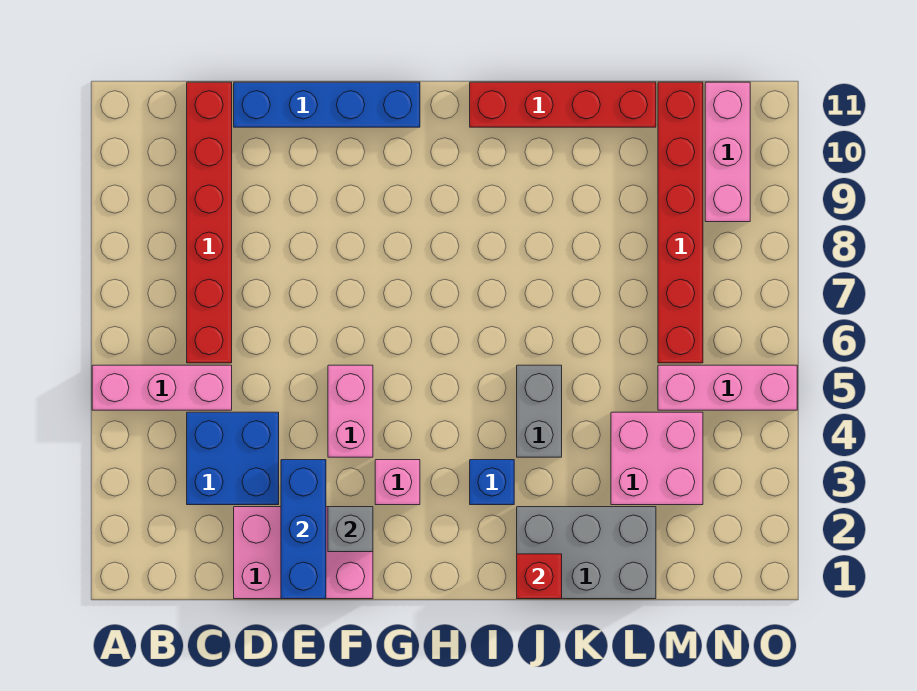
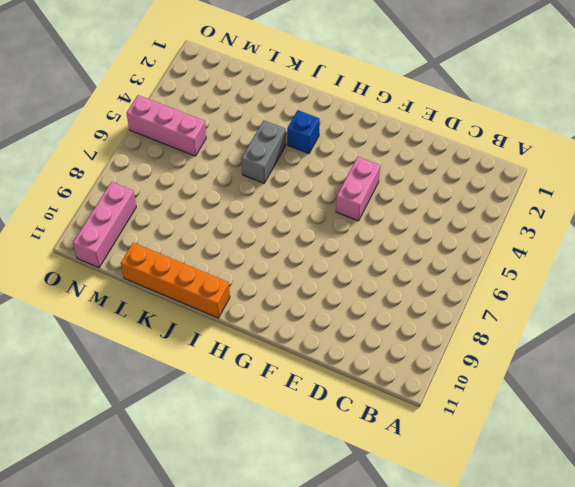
orange 1x4 brick [121,243,230,318] -> red 1x4 brick [470,82,656,127]
none -> pink 1x3 brick [92,365,232,410]
none -> blue 2x2 brick [187,412,279,505]
none -> red 1x6 brick [187,82,232,363]

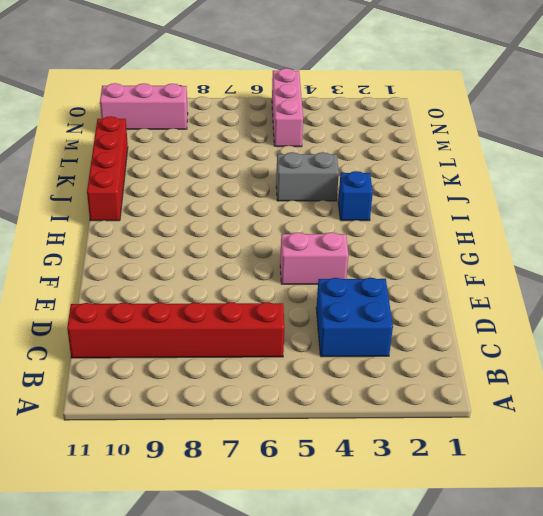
none -> pink 1x3 brick [92,365,232,410]
none -> pink 2x3 brick [234,507,373,599]
none -> blue 1x4 brick [234,82,420,127]

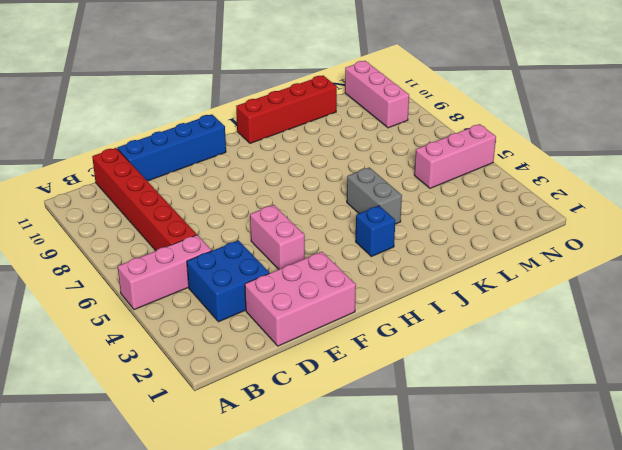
none -> pink 1x1 brick [375,460,420,505]
none -> grey 2x3 brick [517,507,656,599]
none -> pink 2x2 brick [611,412,703,505]

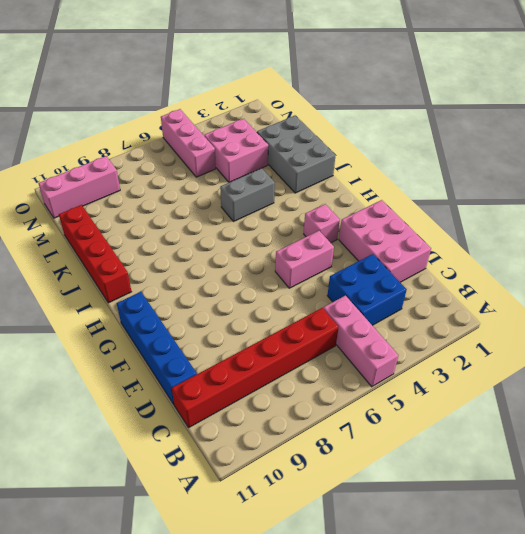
none -> blue 1x1 brick [470,460,514,505]
none -> red 1x6 brick [658,82,703,363]
none -> blue 1x3 brick [281,460,326,599]

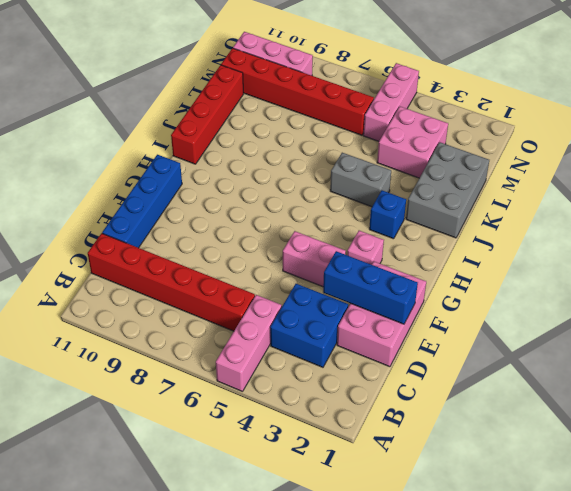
none -> grey 1x1 brick [328,507,373,552]
none -> red 1x1 brick [517,554,562,599]

